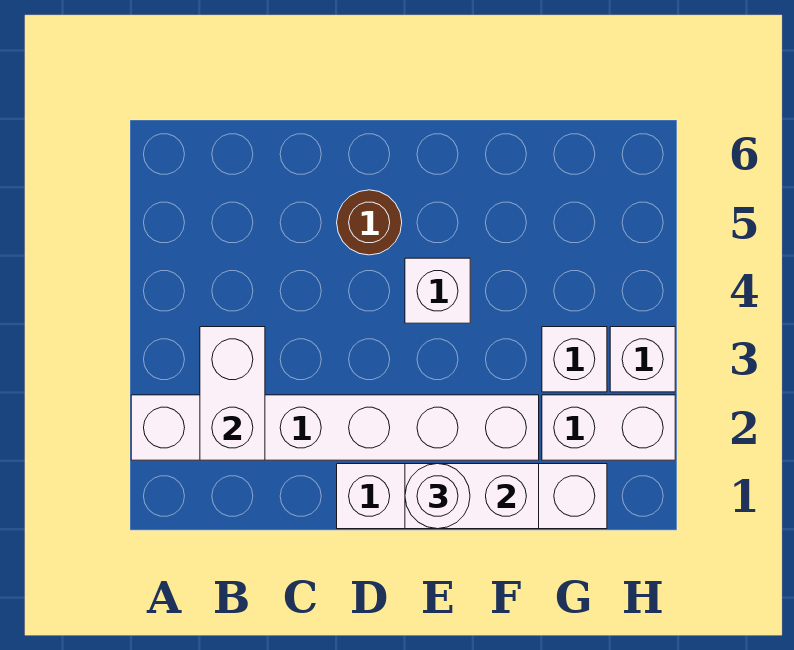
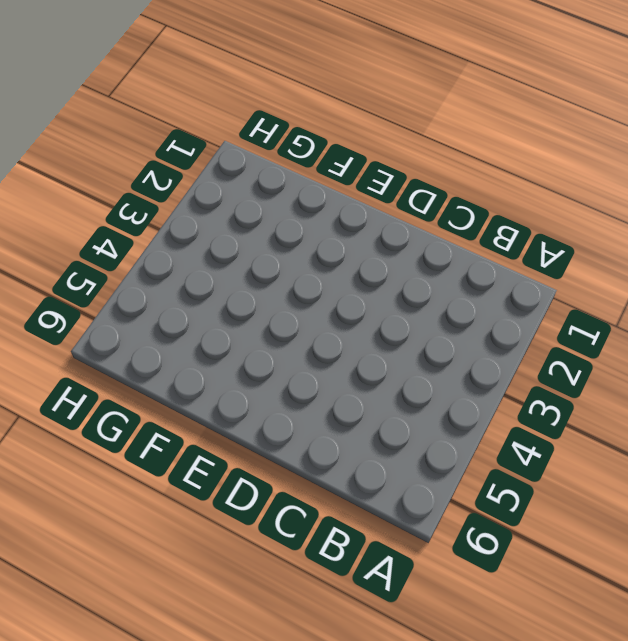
none -> white 1x6 brick [131,395,539,460]
none -> white 1x4 brick [337,464,607,529]

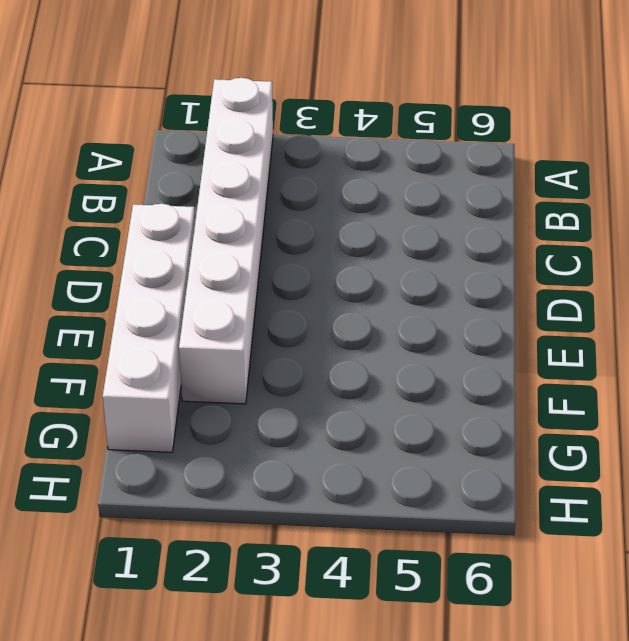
none -> brown 1x1 round brick [337,190,402,255]
none -> white 1x1 brick [405,258,470,323]

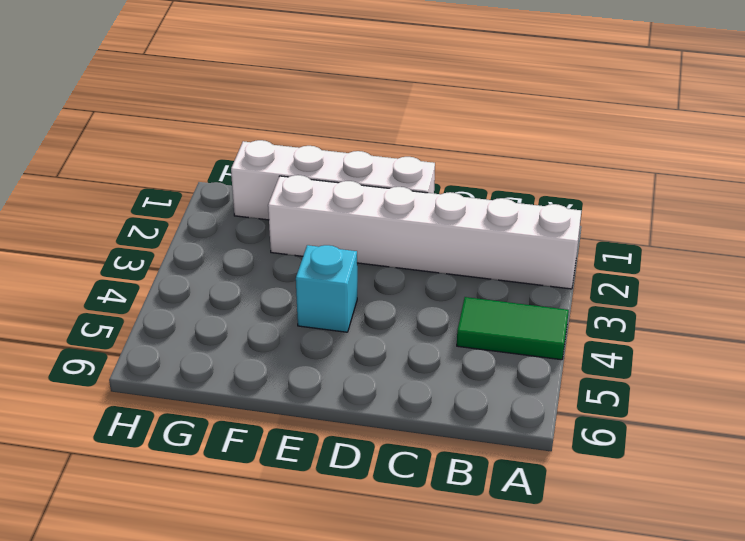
green 1x2 tile [457,297,569,360] -> none
cyan 1x1 brick [296,245,357,332] -> white 1x1 brick [405,258,470,323]
none -> brown 1x1 round brick [337,190,402,255]
none -> white 1x2 brick [542,395,675,460]

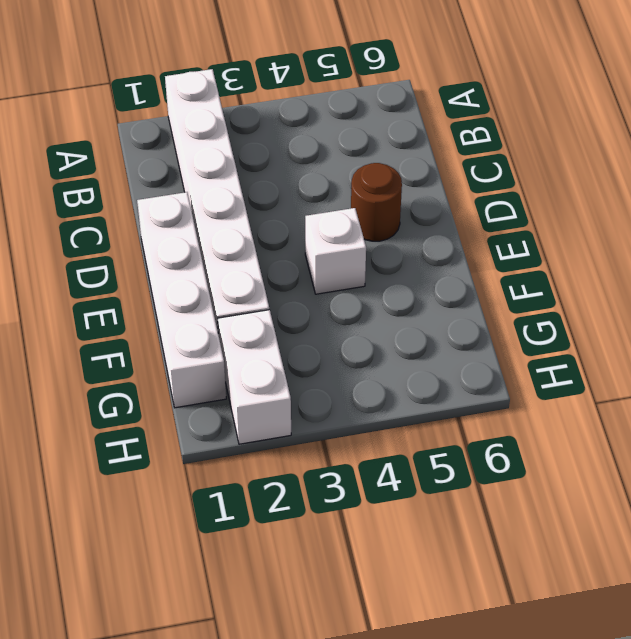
none -> white 1x1 brick [542,327,607,392]
none -> white 1x1 brick [610,327,675,392]

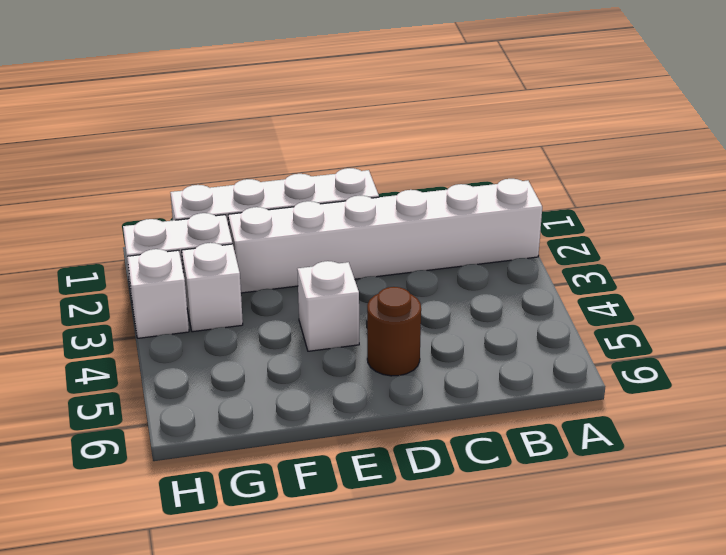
none -> white 1x2 brick [200,327,265,460]
none -> white 1x2 brick [405,464,539,529]

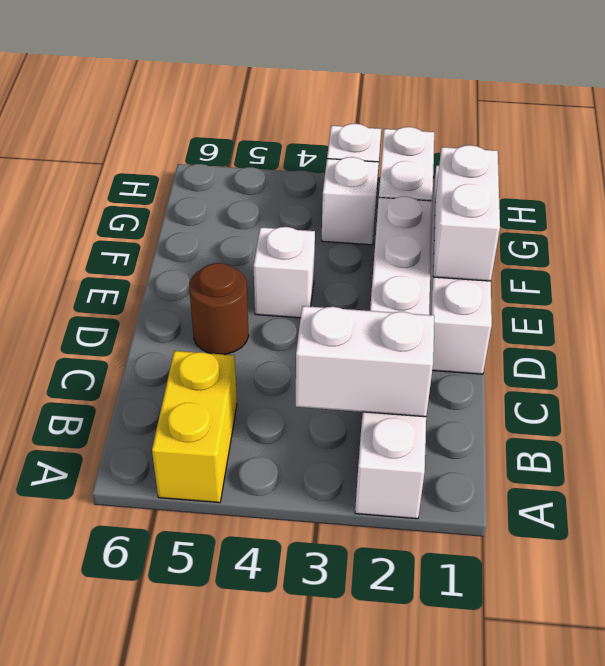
yellow 1x2 brick [152,351,237,503] -> none
none -> white 1x1 round brick [405,464,470,529]

